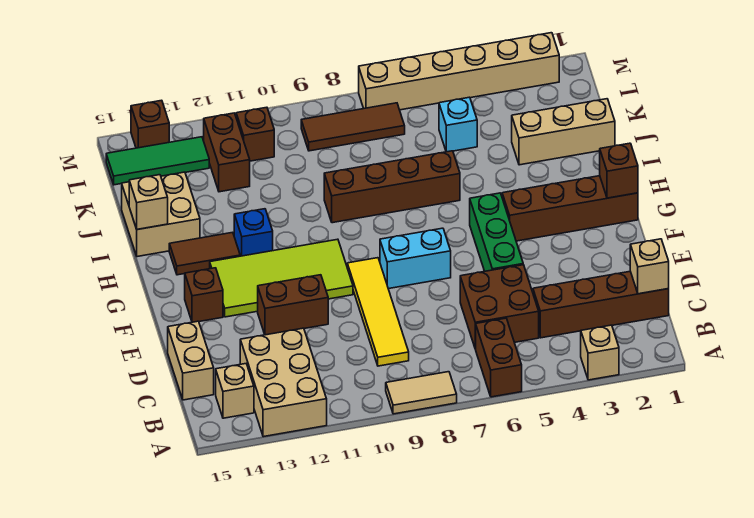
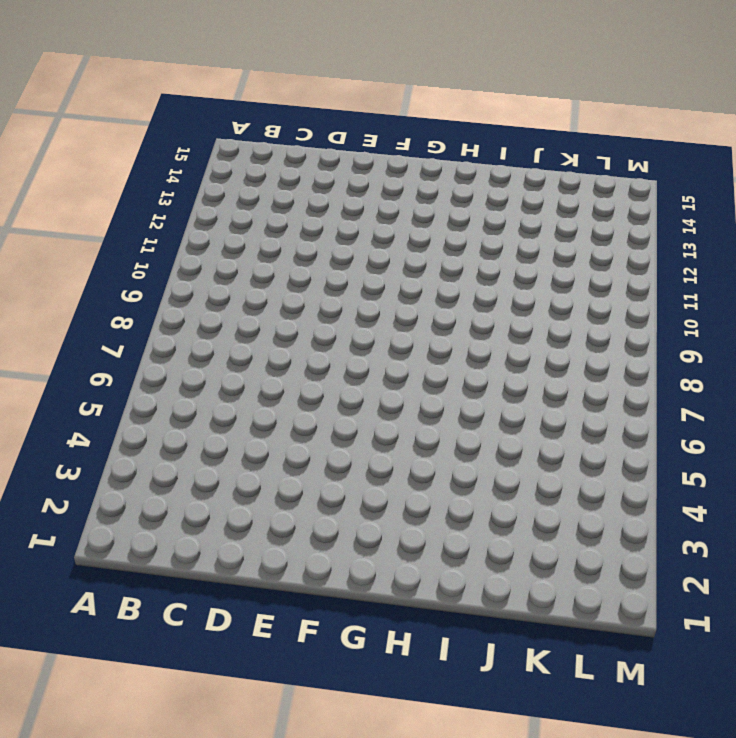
none -> tan 1x1 brick [581,325,619,380]
none -> brown 1x2 brick [476,318,522,397]
none -> tan 1x2 tile [386,372,457,414]
none -> tan 2x3 brick [240,328,327,437]

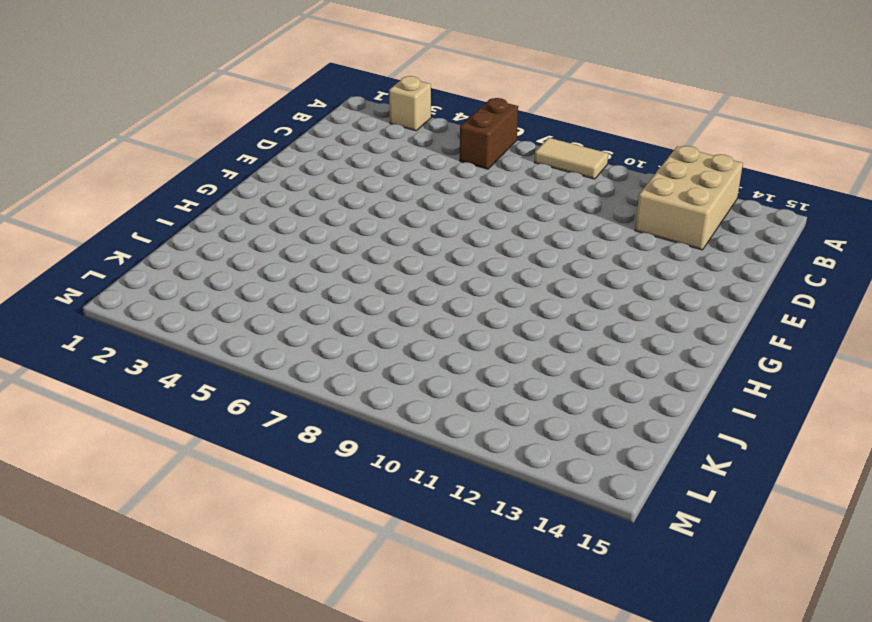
none -> tan 1x1 brick [216,364,254,418]
none -> brown 1x4 brick [533,271,669,338]
none -> brown 2x2 brick [460,265,539,349]
none -> yellow 1x4 tile [347,258,409,366]

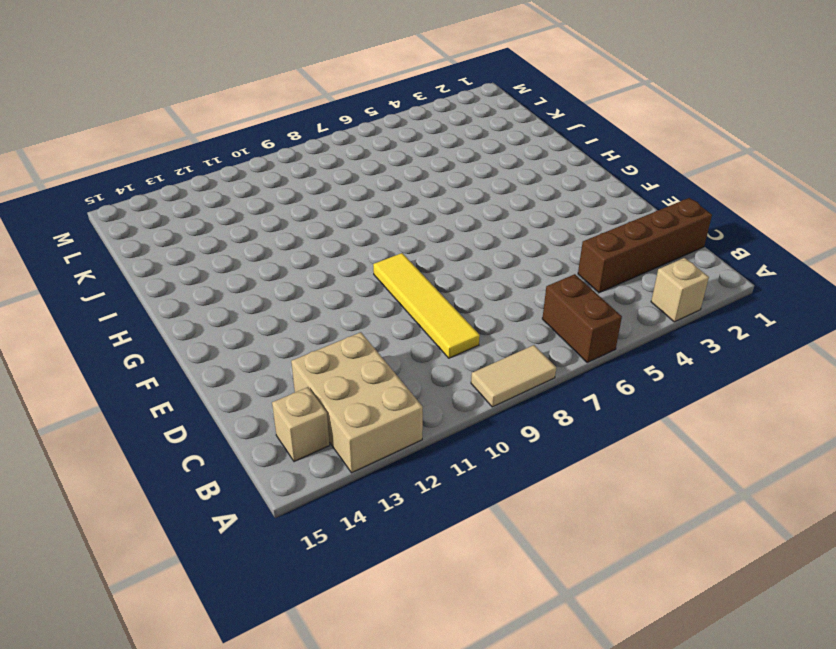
none -> brown 2x2 brick [460,265,539,349]
none -> tan 1x2 brick [168,321,214,400]
none -> green 1x3 brick [470,193,523,271]
none -> brown 1x2 brick [258,275,328,335]

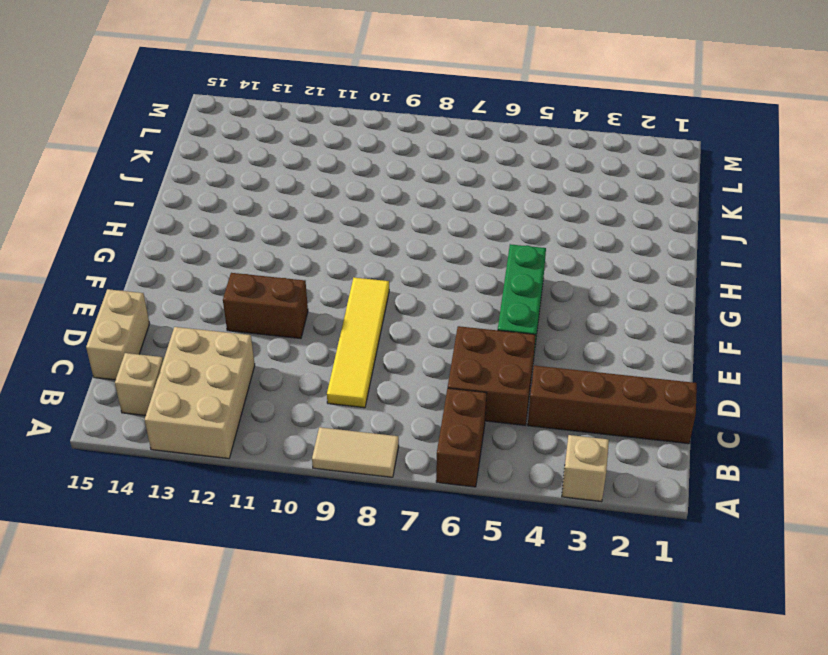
none -> cyan 1x2 brick [380,228,451,289]
none -> lime 2x4 tile [210,239,353,317]
none -> brown 1x1 brick [185,268,223,322]
none -> brown 1x4 brick [502,176,638,241]

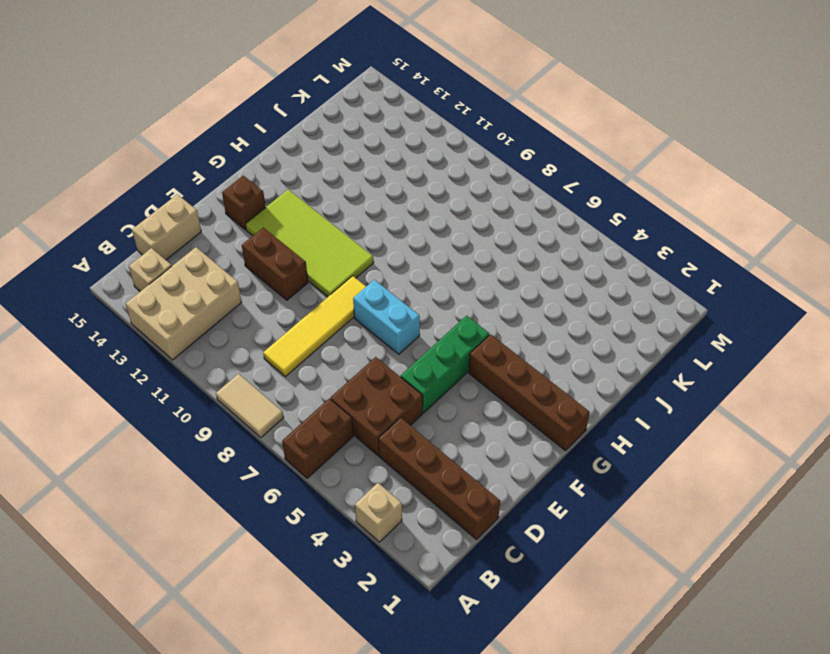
none -> blue 1x1 brick [234,209,273,256]
none -> brown 1x2 tile [169,232,240,275]
none -> brown 1x4 brick [324,151,460,223]
none -> tan 2x2 brick [122,172,200,257]

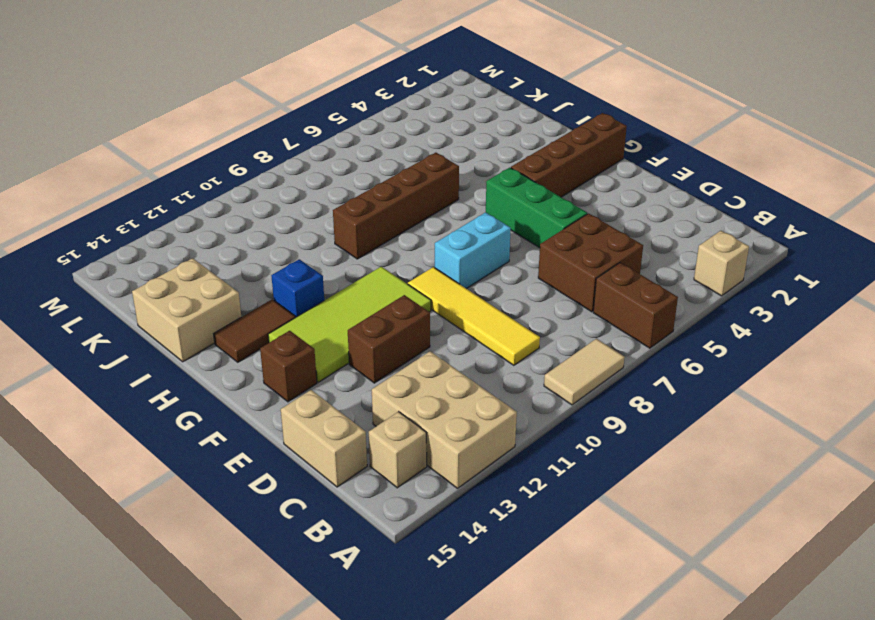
none -> brown 1x4 brick [533,271,669,338]
none -> tan 1x3 brick [512,99,615,165]
none -> cyan 1x1 brick [439,97,477,152]
none -> brown 1x2 brick [204,113,250,192]

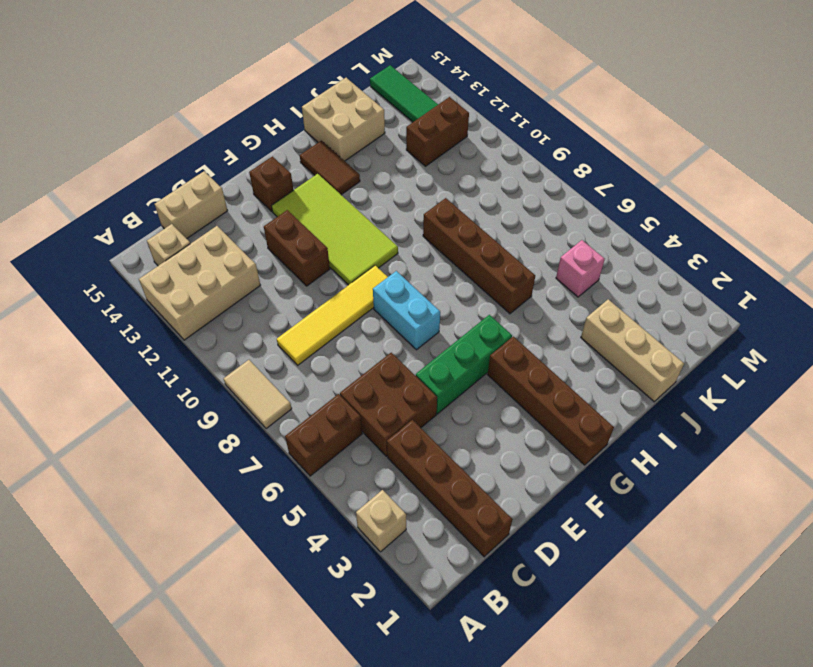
pink 1x1 brick [556,240,605,297] -> cyan 1x1 brick [439,97,477,152]
none -> blue 1x1 brick [234,209,273,256]
none -> brown 1x3 tile [301,103,405,151]
none -> brown 1x1 brick [236,107,274,161]
none -> tan 1x6 brick [359,33,559,110]

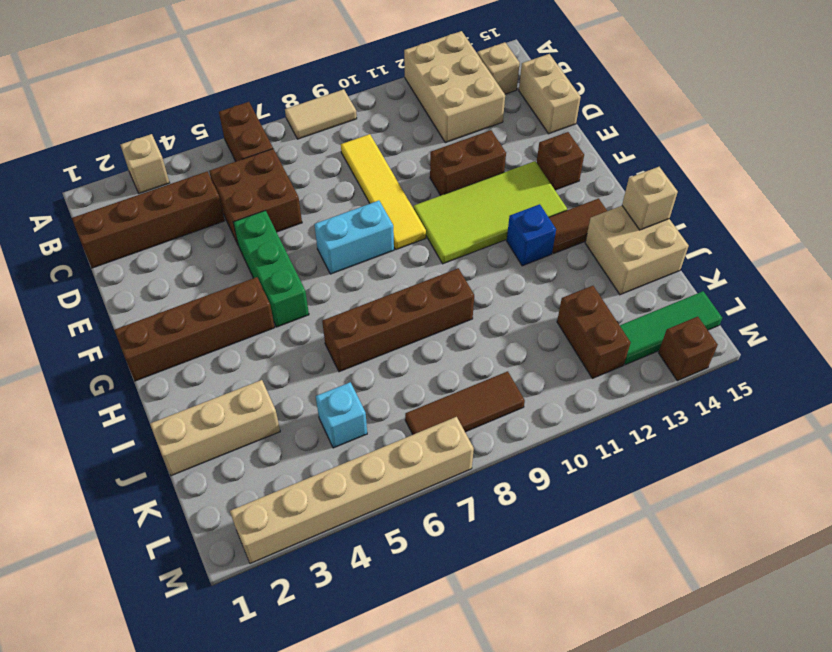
none -> brown 1x1 brick [236,107,274,161]
none -> tan 1x1 brick [630,239,669,294]
none -> brown 1x1 brick [600,143,638,198]

